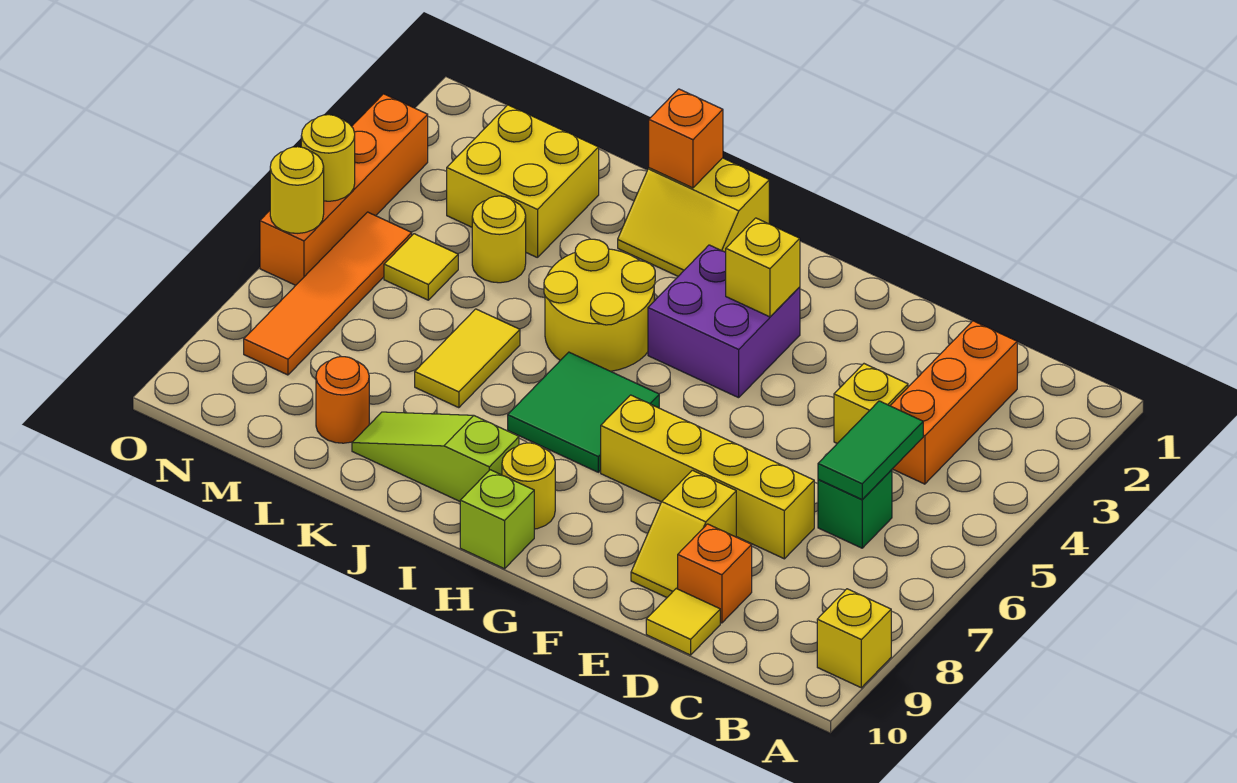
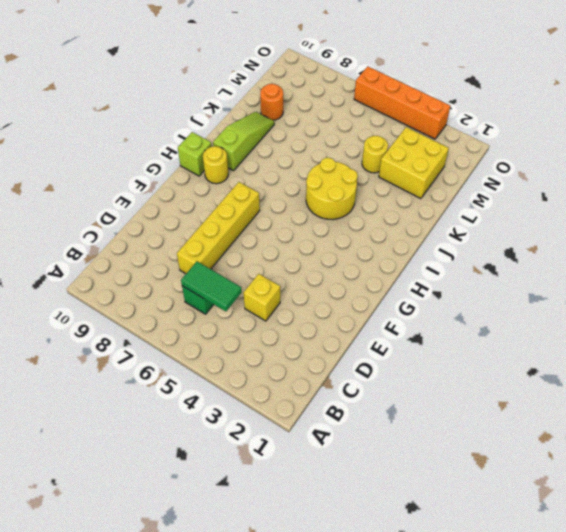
none -> yellow 1x1 brick [817,589,891,688]
none -> orange 1x3 brick [890,321,1017,484]
none -> orange 1x1 brick [678,524,752,623]

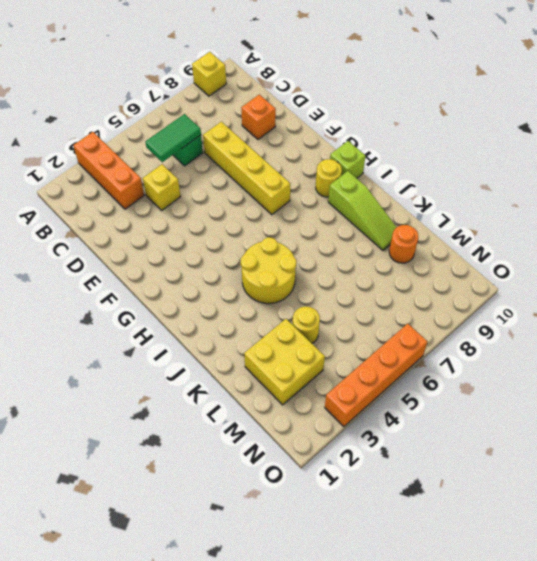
orange 1x3 brick [74,132,144,209] -> orange 1x3 brick turned to [890,321,1017,484]
none -> yellow 1x1 tile [646,589,720,655]
none -> yellow 1x2 slope [631,470,736,597]
none -> purple 2x2 brick [648,245,800,398]

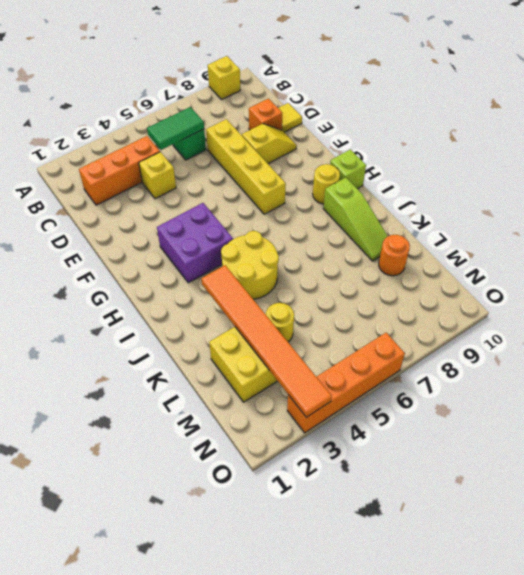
orange 1x6 tile [202,265,332,417] -> none
none -> green 2x2 tile [508,352,659,472]
none -> yellow 2x2 slope [618,158,769,276]
none -> yellow 1x2 tile [415,309,520,408]

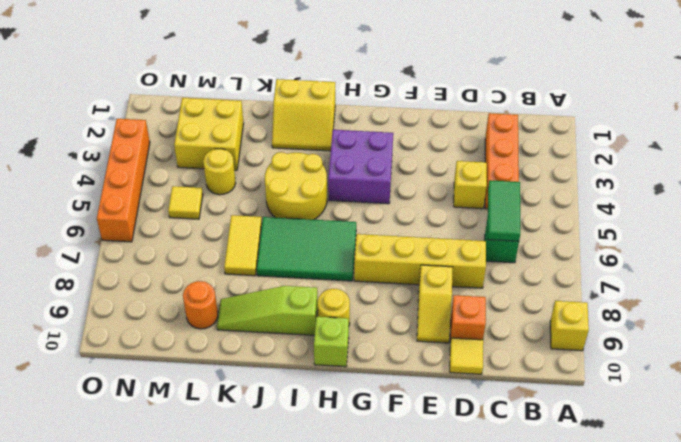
green 2x3 tile [257,217,356,281] -> green 2x2 tile [508,352,659,472]
none -> orange 1x4 tile [244,212,412,375]
none -> yellow 1x1 brick [726,218,800,317]
none -> orange 1x1 brick [649,89,723,188]

